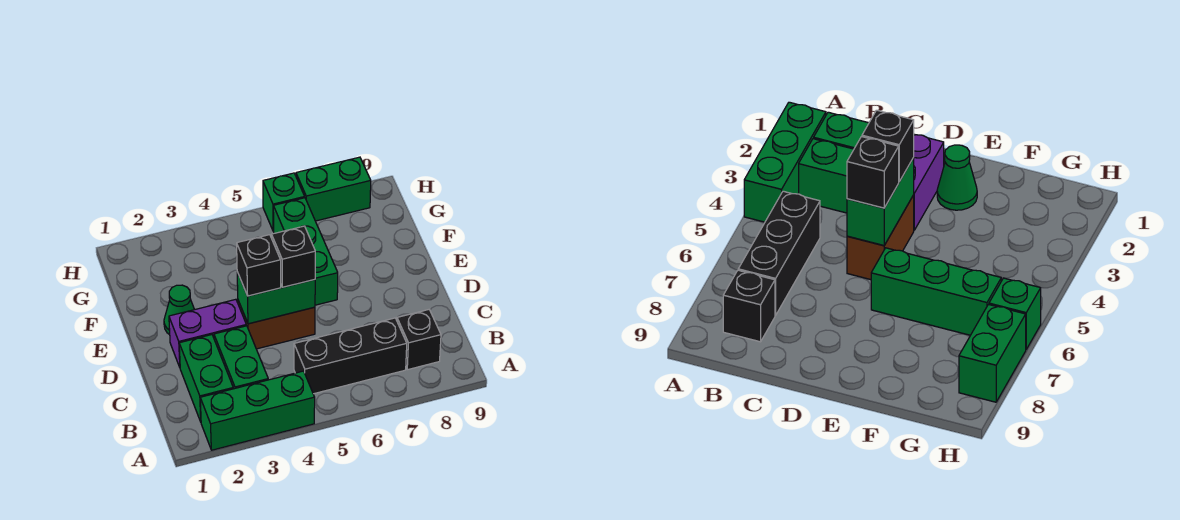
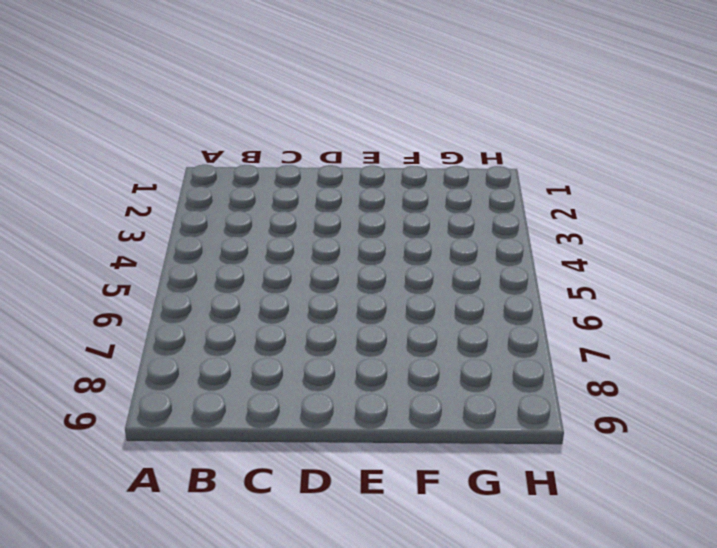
none -> green 1x3 brick [200,371,315,450]
none -> green 1x2 brick [179,335,233,422]
none -> green 1x2 brick [214,326,268,389]

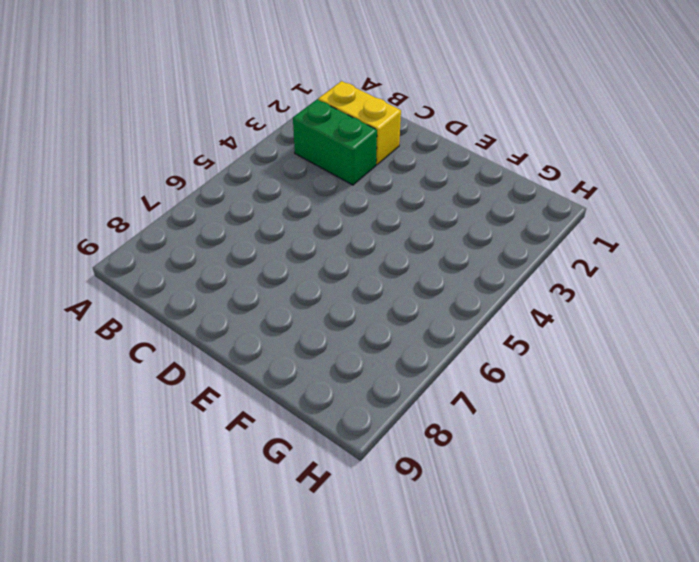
yellow 1x2 brick [318,81,401,164] -> green 1x2 brick [179,335,233,422]
none -> green 1x3 brick [200,371,315,450]
none -> black 1x3 brick [294,318,407,394]
none -> black 1x1 brick [397,310,441,370]

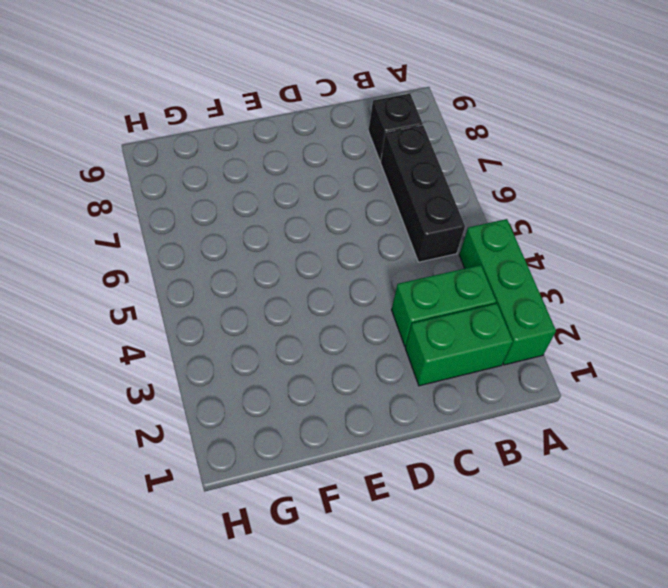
none -> purple 1x2 brick [169,299,246,367]
none -> brown 1x2 brick [238,301,315,349]
none -> green 1x1 cone [164,285,194,335]

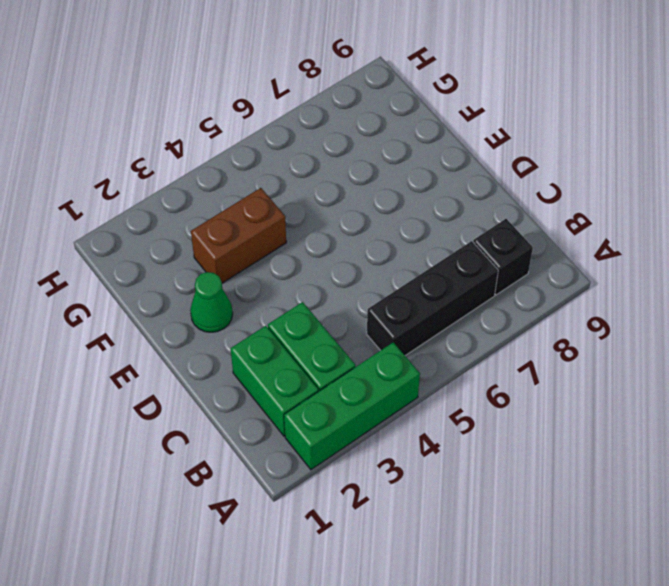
brown 1x2 brick [191,188,286,283] -> brown 1x2 brick moved to [238,301,315,349]
none -> purple 1x2 brick [169,299,246,367]
none -> green 1x3 brick [273,198,338,305]
none -> green 1x1 brick [263,173,305,231]

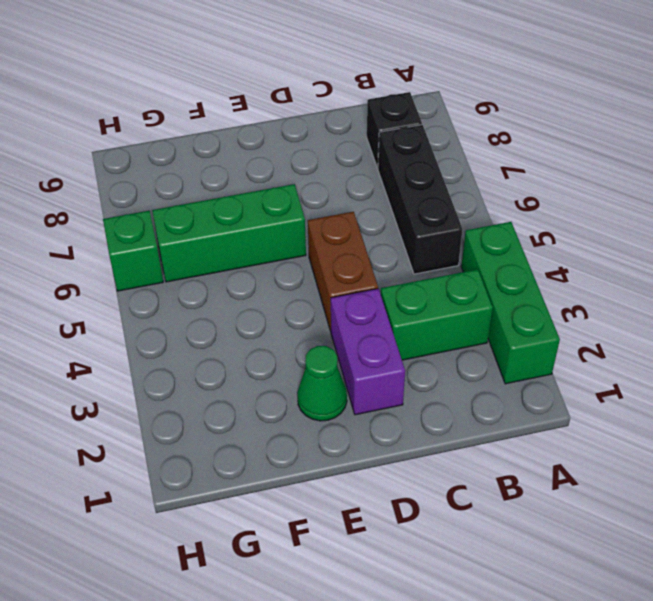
none -> green 1x2 brick [179,335,233,422]
none -> green 1x2 brick [296,157,371,221]
none -> green 1x2 brick [237,272,315,324]

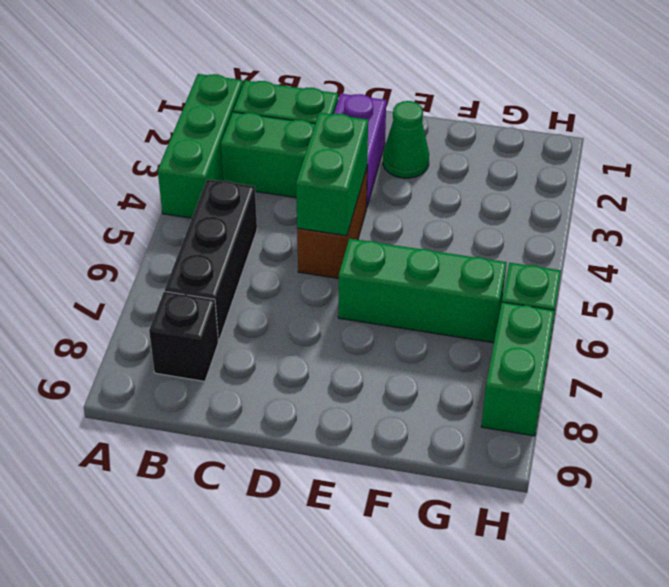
none -> black 1x1 brick [237,235,281,296]
none -> black 1x1 brick [272,226,315,287]

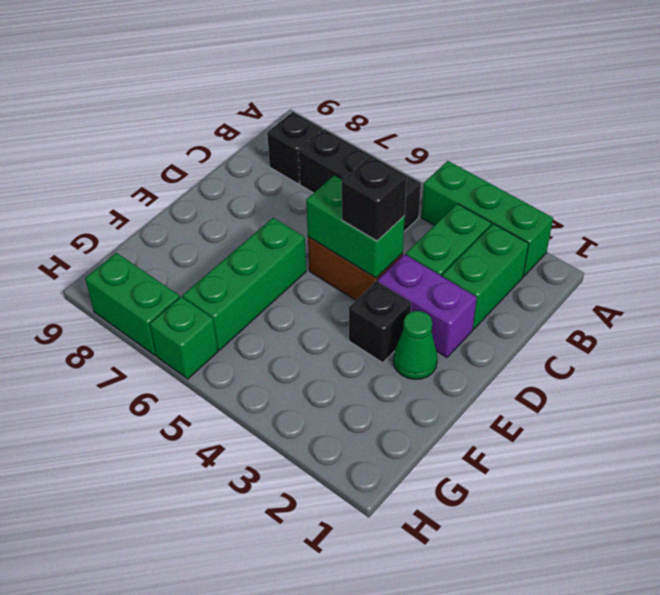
black 1x1 brick [349,281,411,363] -> black 1x1 brick moved to [272,226,315,287]

